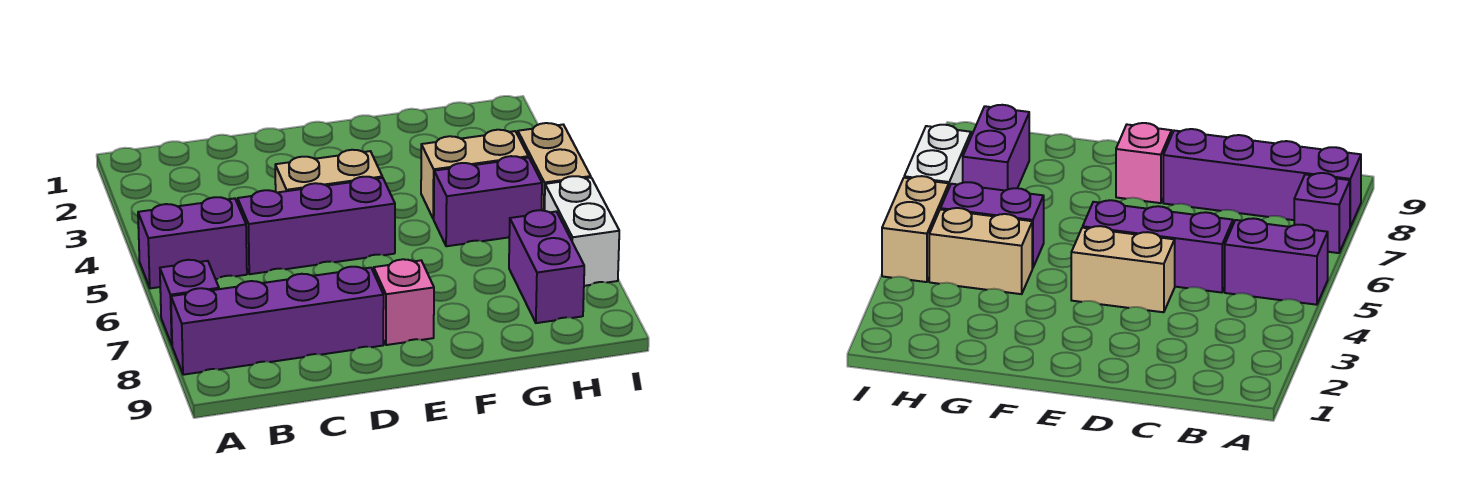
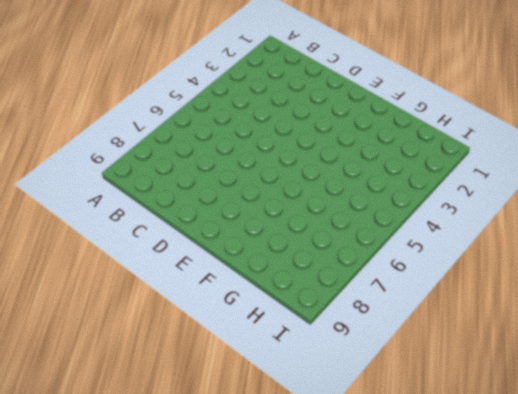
none -> purple 1x2 brick [138,197,247,288]
none -> purple 1x1 brick [160,260,219,345]

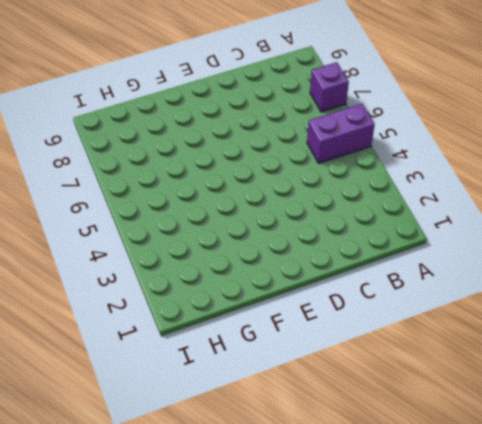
none -> purple 1x4 brick [171,267,384,375]
none -> purple 1x3 brick [238,177,395,274]

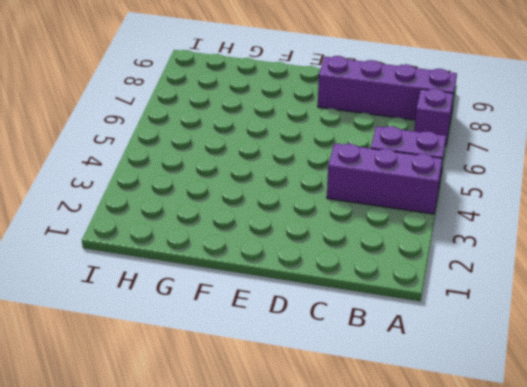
purple 1x3 brick [327,144,442,214] -> purple 1x3 brick moved to [238,177,395,274]
none -> tan 1x2 brick [275,150,382,192]
none -> pink 1x1 brick [374,259,434,345]

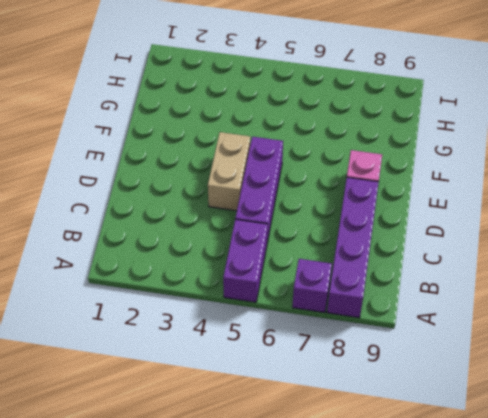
none -> tan 1x2 brick [421,130,528,219]
none -> purple 1x2 brick [434,156,542,246]

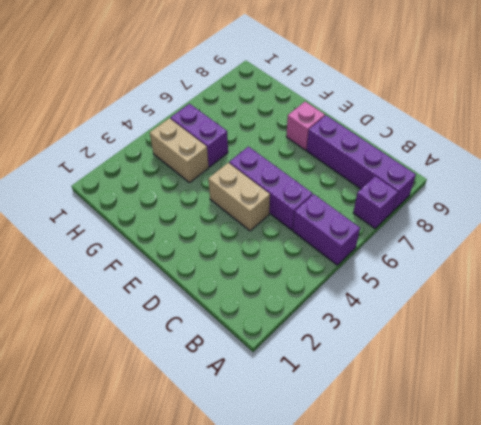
none -> purple 1x2 brick [509,210,584,323]
none -> tan 1x2 brick [518,123,591,211]

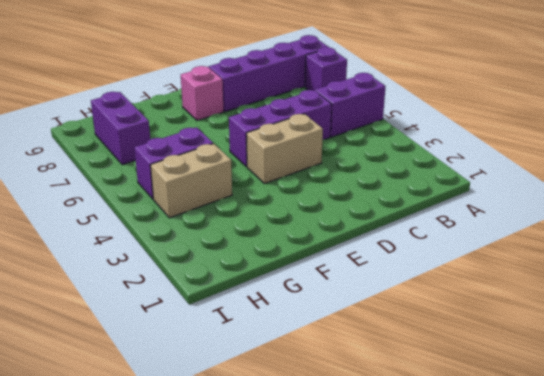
none -> tan 1x2 brick [518,123,591,211]
none -> white 1x2 brick [544,176,619,286]

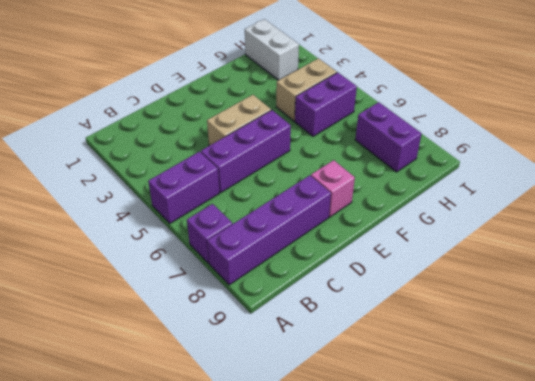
white 1x2 brick [245,19,299,80] -> white 1x2 brick moved to [544,176,619,286]
none -> tan 1x2 brick [518,123,591,211]

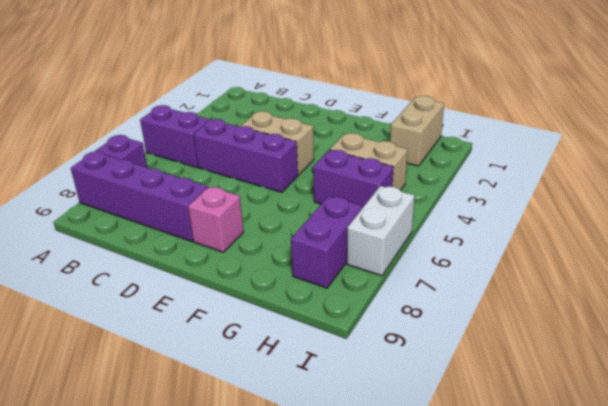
tan 1x2 brick [390,96,444,166] -> tan 1x2 brick moved to [518,123,591,211]

